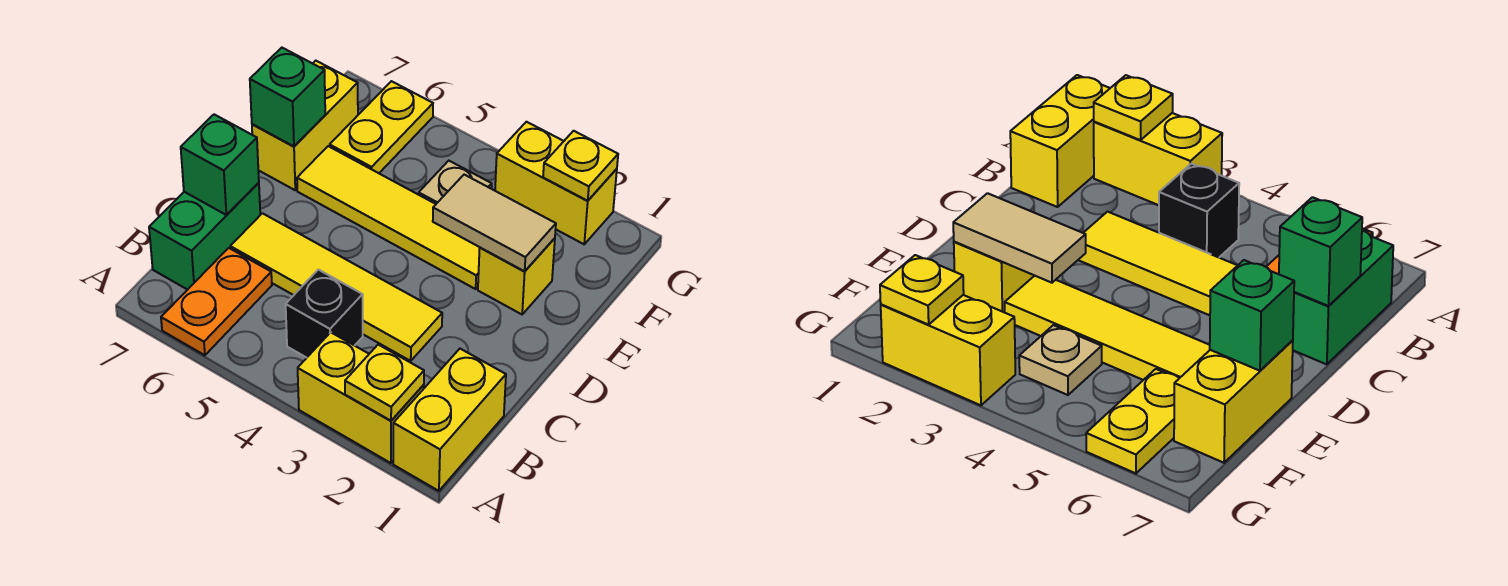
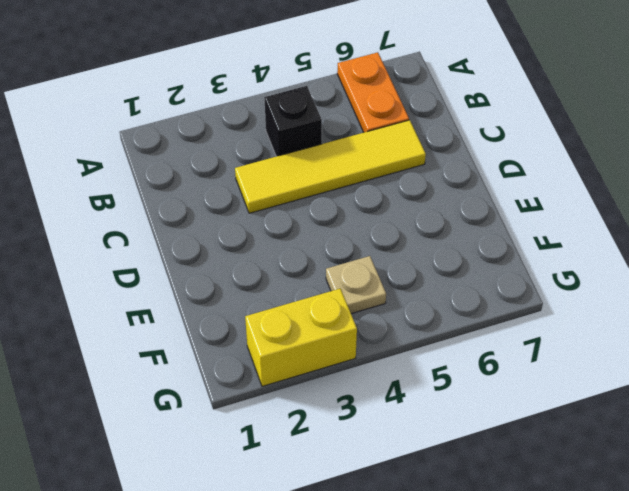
none -> yellow 1x2 brick [393,349,506,491]
none -> yellow 1x2 brick [298,332,424,463]
none -> green 1x2 brick [149,183,260,290]

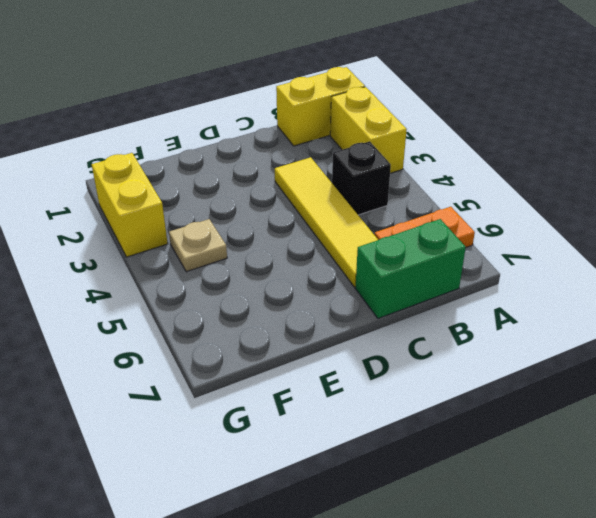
none -> yellow 1x1 brick [478,238,555,314]
none -> yellow 1x4 tile [297,146,480,289]
none -> yellow 1x2 brick [252,61,358,190]

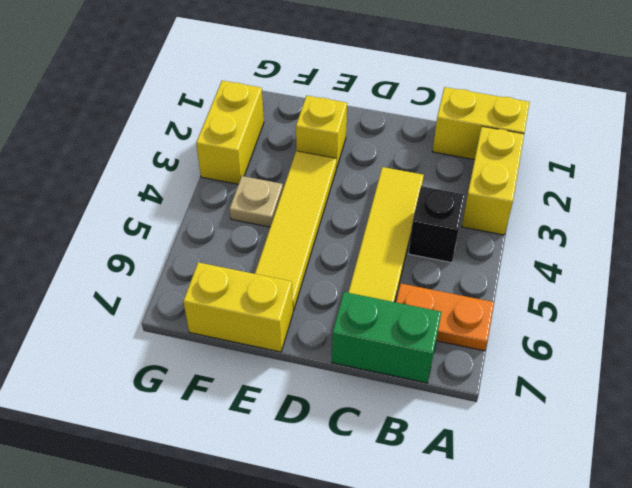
none -> yellow 1x2 plate [330,81,433,173]
none -> yellow 1x1 plate [345,345,424,421]
none -> green 1x1 brick [181,114,259,215]

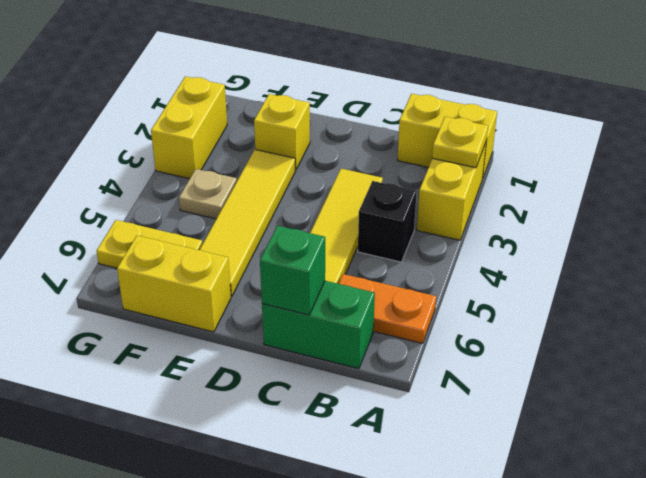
none -> tan 1x2 tile [433,175,556,271]
none -> green 1x1 brick [250,48,325,147]
none -> yellow 1x1 plate [543,131,618,201]

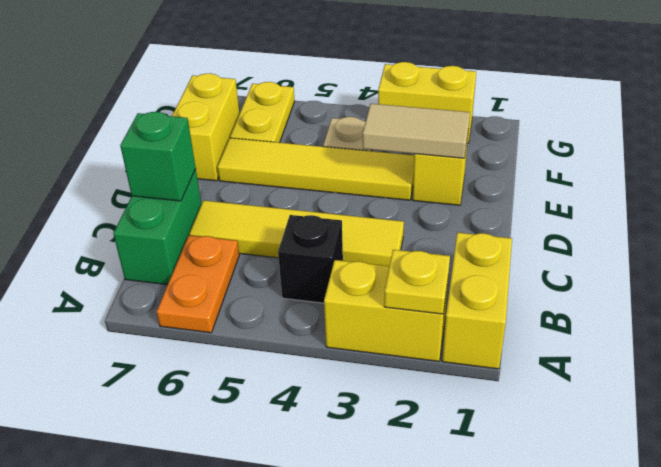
none -> green 1x1 brick [250,48,325,147]
none -> yellow 1x1 plate [543,131,618,201]

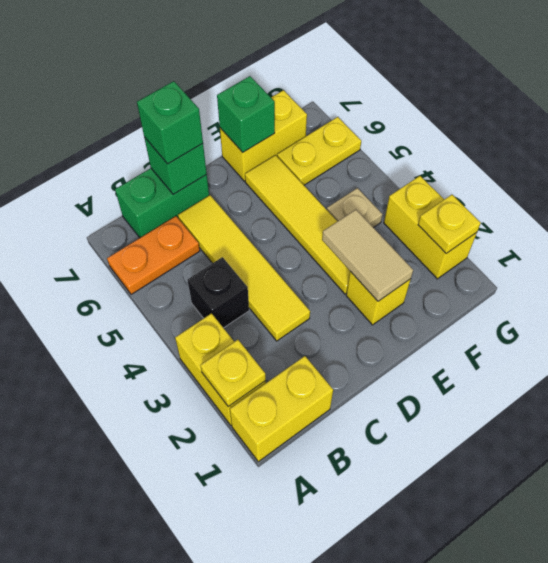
green 1x1 brick [137,81,203,164] -> none

